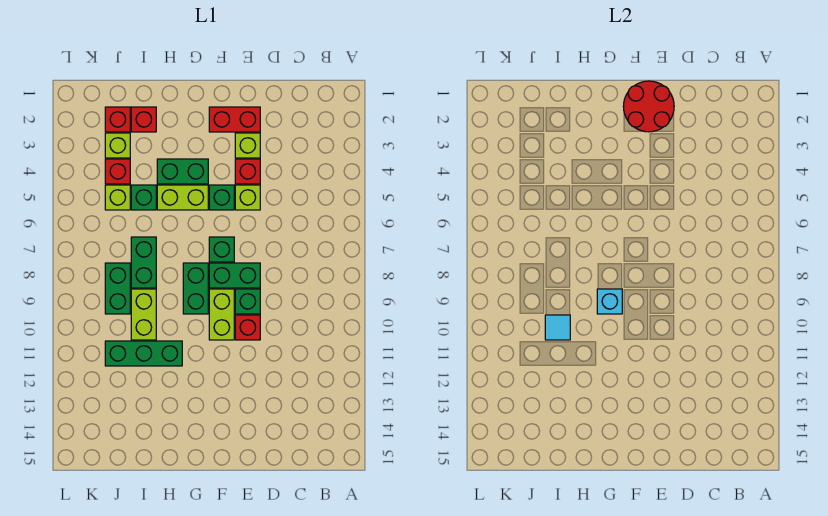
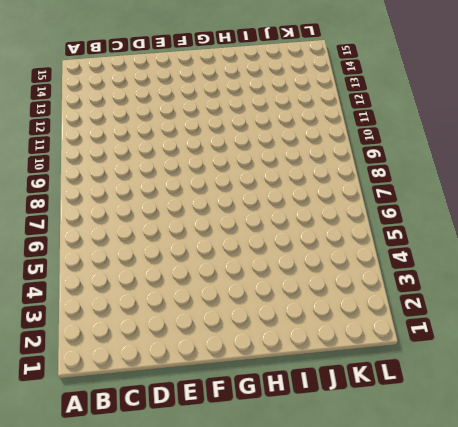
none -> red 1x2 brick [209,107,260,132]
none -> lime 1x1 brick [235,133,260,158]
none -> red 1x1 brick [235,159,260,184]

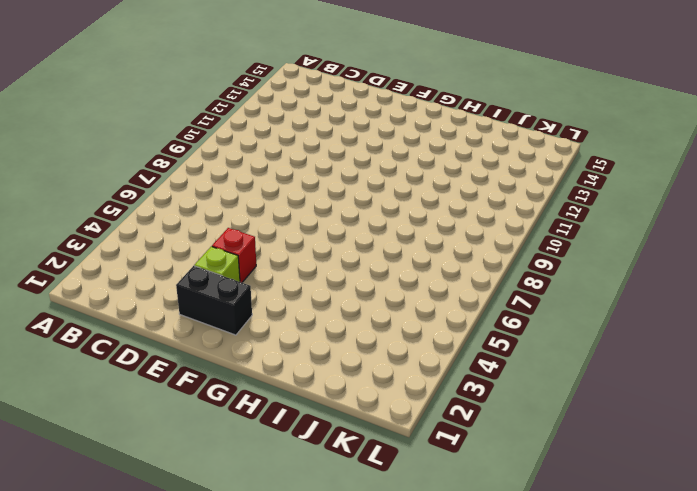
black 1x2 brick [176,266,252,335] -> red 1x2 brick [209,107,260,132]
none -> lime 1x1 brick [235,185,260,210]
none -> green 1x2 brick [209,263,260,288]
none -> green 1x1 brick [235,289,260,314]

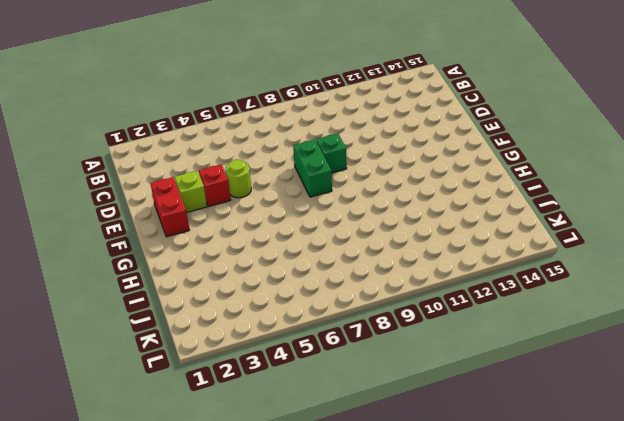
lime 1x1 round brick [226,160,251,198] -> lime 1x1 brick [235,185,260,210]
none -> red 1x1 brick [235,315,260,340]
none -> green 1x1 brick [209,185,234,210]
none -> green 1x1 brick [209,237,234,262]

